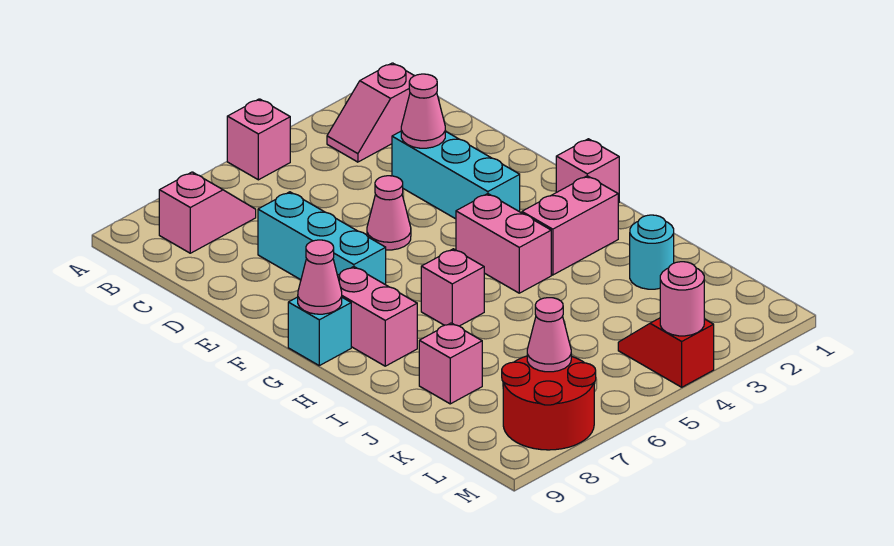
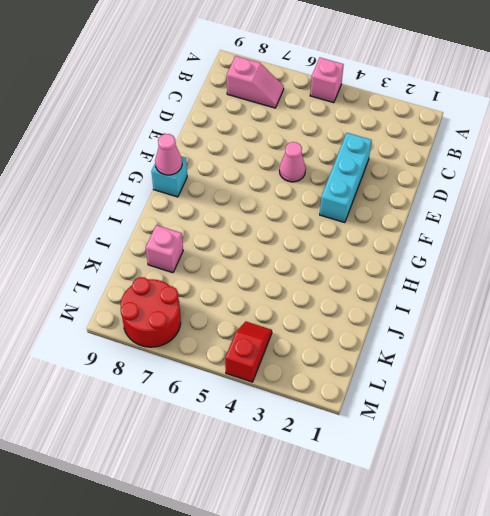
none -> pink 1x2 slope [327,63,414,162]
none -> cyan 1x3 brick [258,192,386,285]
none -> pink 1x1 brick [556,139,619,203]

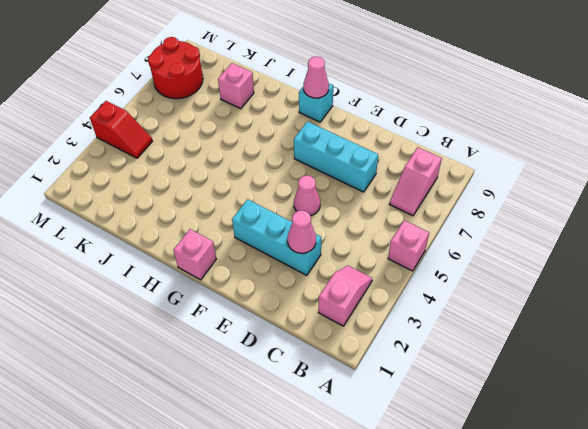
none -> pink 1x2 brick [456,194,551,293]
none -> pink 1x2 brick [337,267,417,366]
none -> pink 1x2 brick [522,176,618,275]

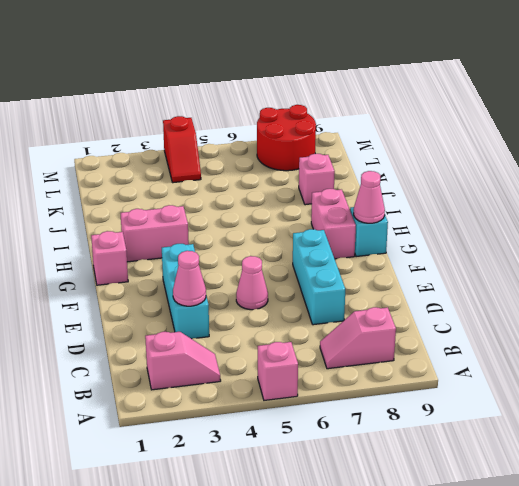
none -> pink 1x2 brick [456,194,551,293]
none -> pink 1x1 brick [421,249,484,326]
none -> cyan 1x1 round brick [630,215,674,289]

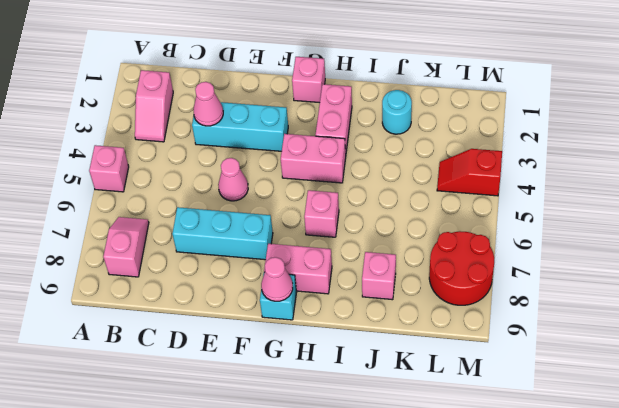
none -> pink 1x1 cone [527,298,571,372]
none -> pink 1x1 round brick [660,262,704,336]

